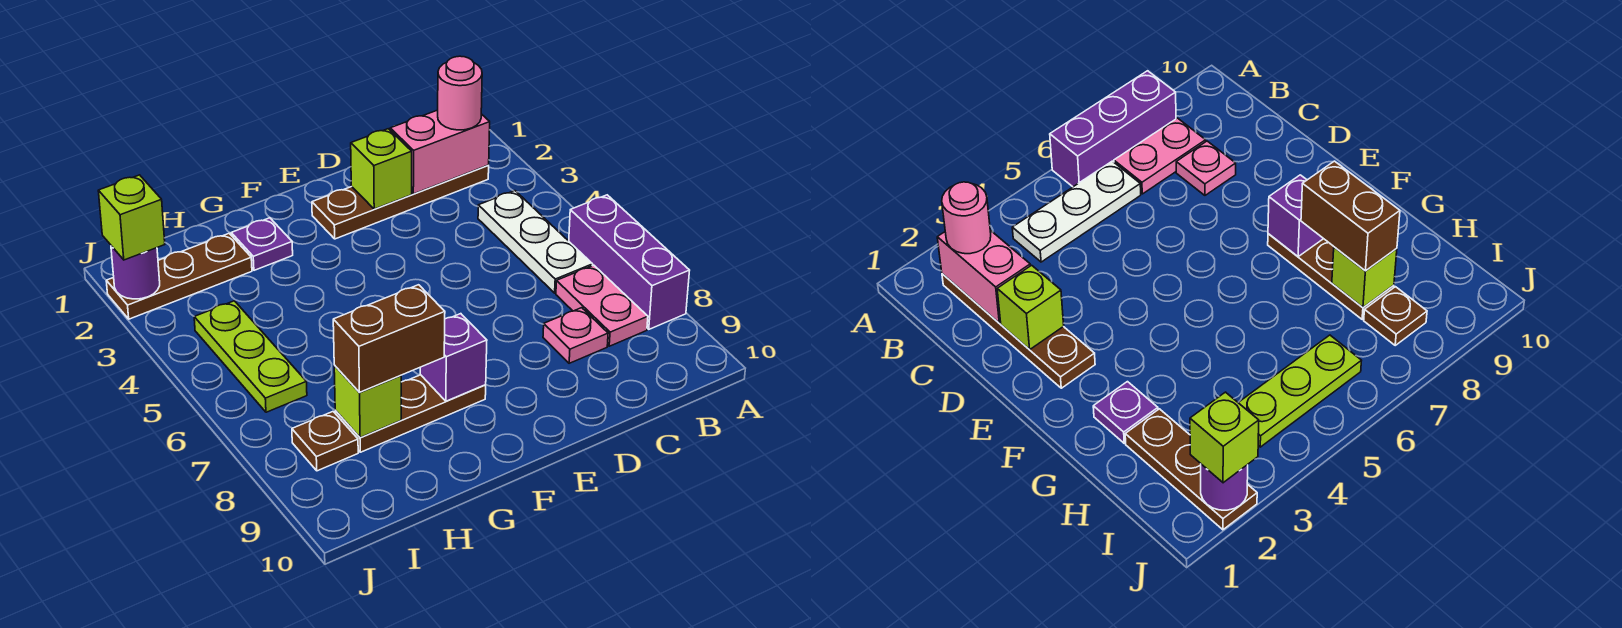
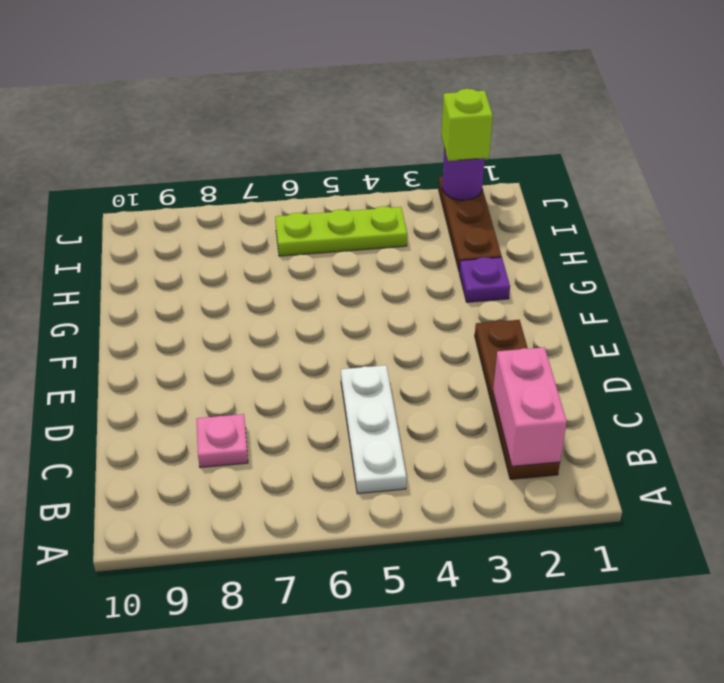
white 1x3 plate [341,365,406,494] -> white 1x3 plate turned to [478,191,593,293]
none -> purple 1x3 brick [569,195,690,329]
none -> pink 1x2 plate [556,265,648,346]
none -> brown 1x3 plate [335,375,486,452]

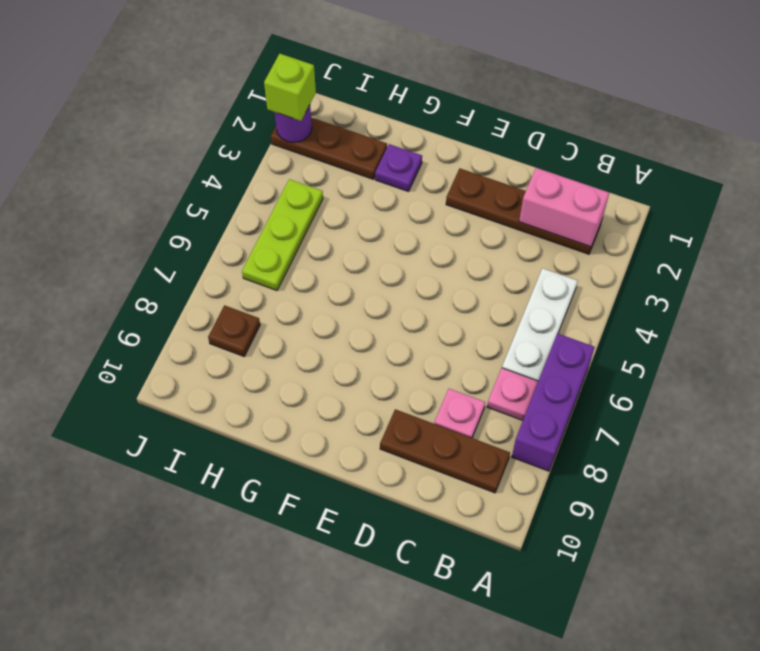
pink 1x1 plate [487,368,538,421] -> pink 1x2 plate [556,265,648,346]
brown 1x3 plate [380,409,510,493] -> brown 1x3 plate moved to [335,375,486,452]
none -> lime 1x1 brick [351,129,412,209]
none -> purple 1x1 brick [420,314,487,401]
none -> lime 1x1 brick [334,366,401,438]

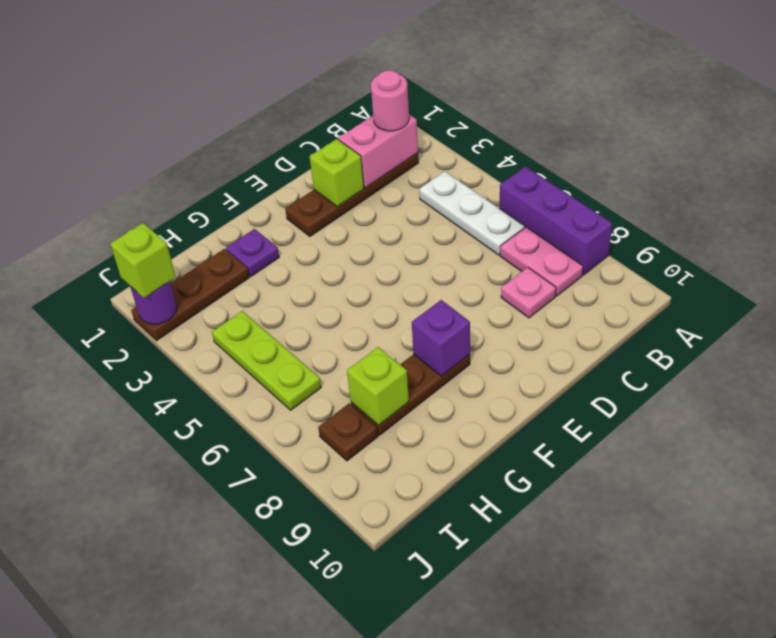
none -> brown 1x2 brick [333,285,445,392]

